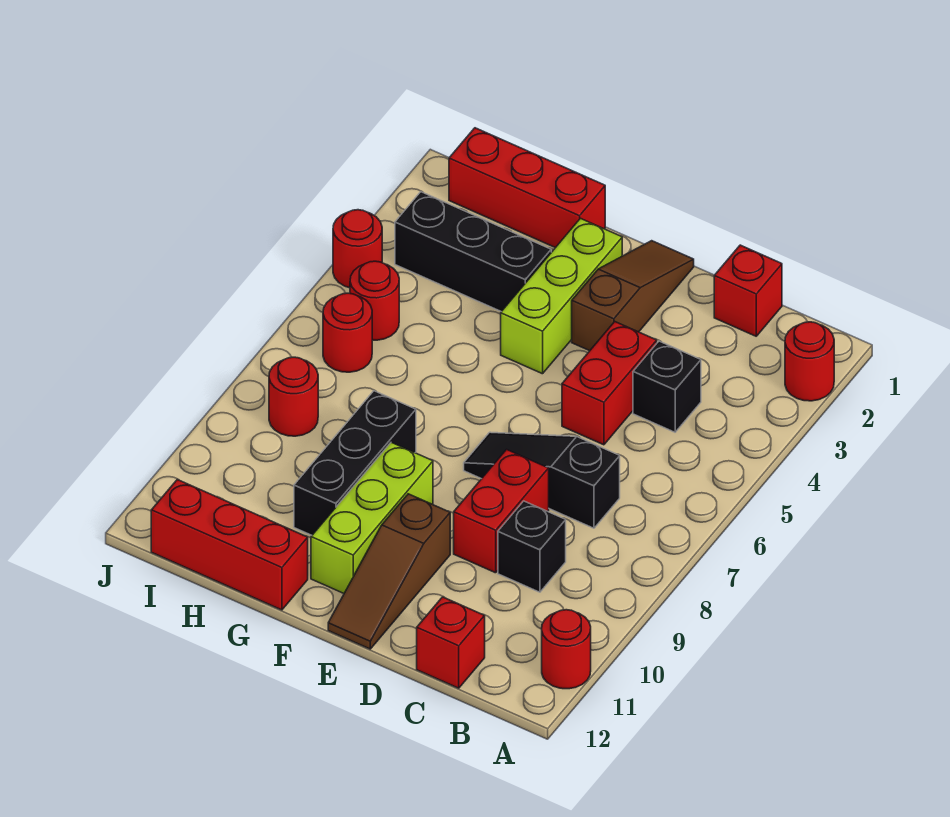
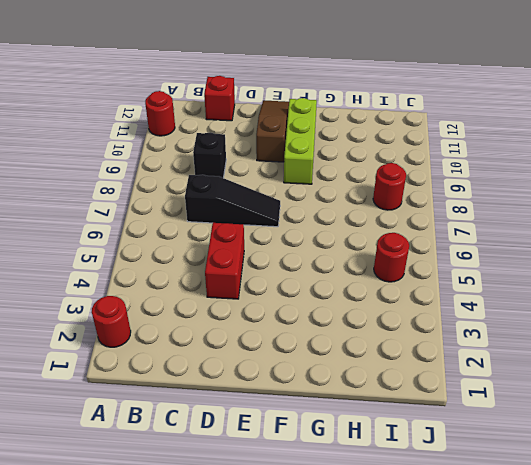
none -> red 1x1 brick [714,245,782,336]
none -> black 1x1 brick [633,341,701,432]
none -> red 1x2 brick [454,449,549,573]

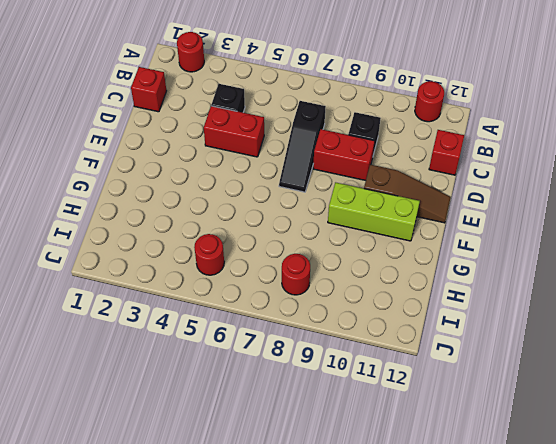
none -> brown 1x3 slope [572,241,694,351]
none -> lime 1x3 brick [501,219,622,374]
none -> red 1x3 brick [449,128,605,248]

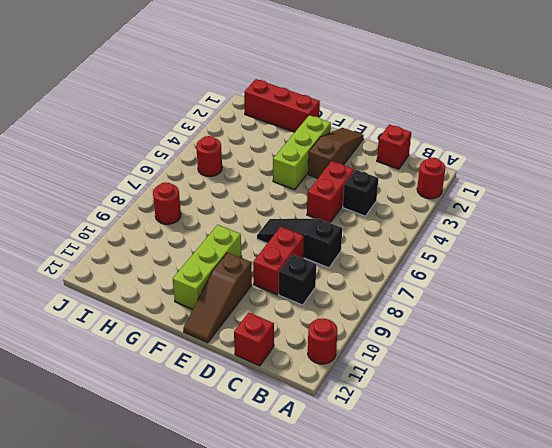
none -> black 1x3 brick [395,192,551,312]
none -> black 1x3 brick [294,391,416,535]
none -> red 1x3 brick [151,480,308,610]

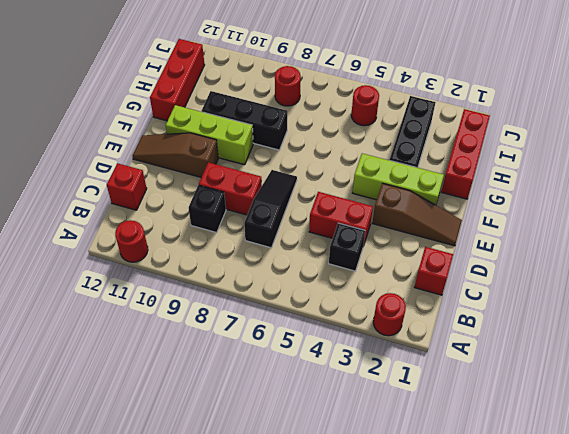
none -> red 1x1 round brick [323,293,372,372]
none -> red 1x1 round brick [333,210,382,288]

